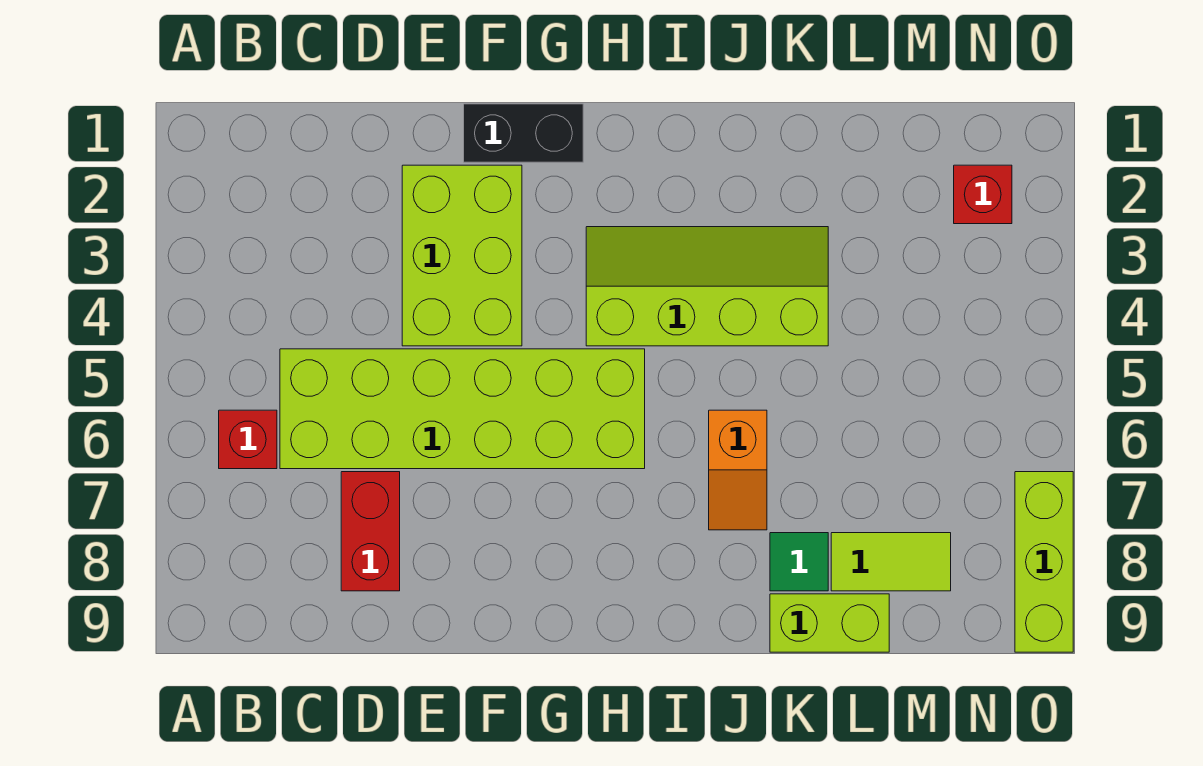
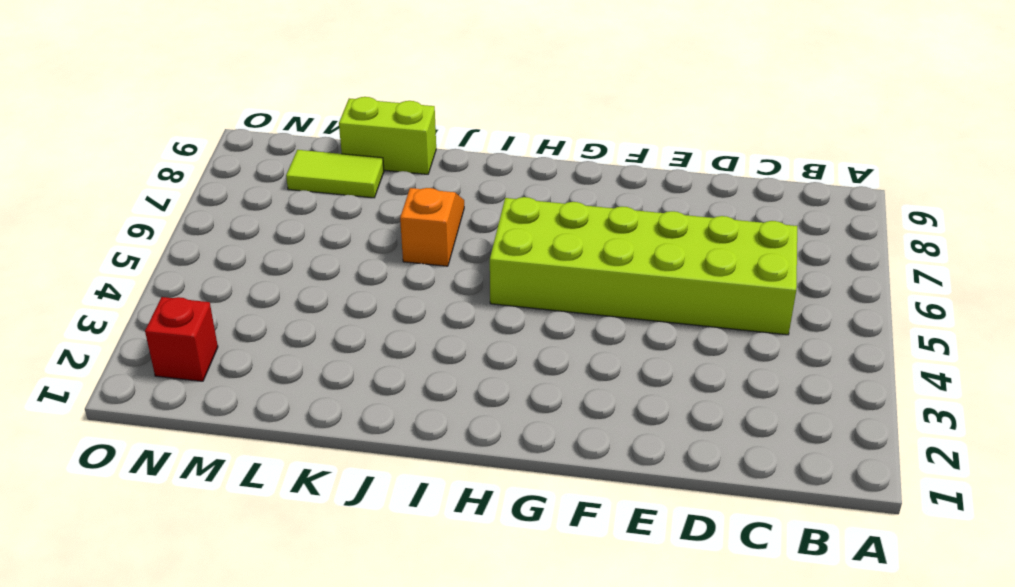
none -> red 1x1 brick [219,410,277,469]
none -> red 1x2 brick [341,472,400,591]
none -> lime 2x3 brick [402,165,522,346]

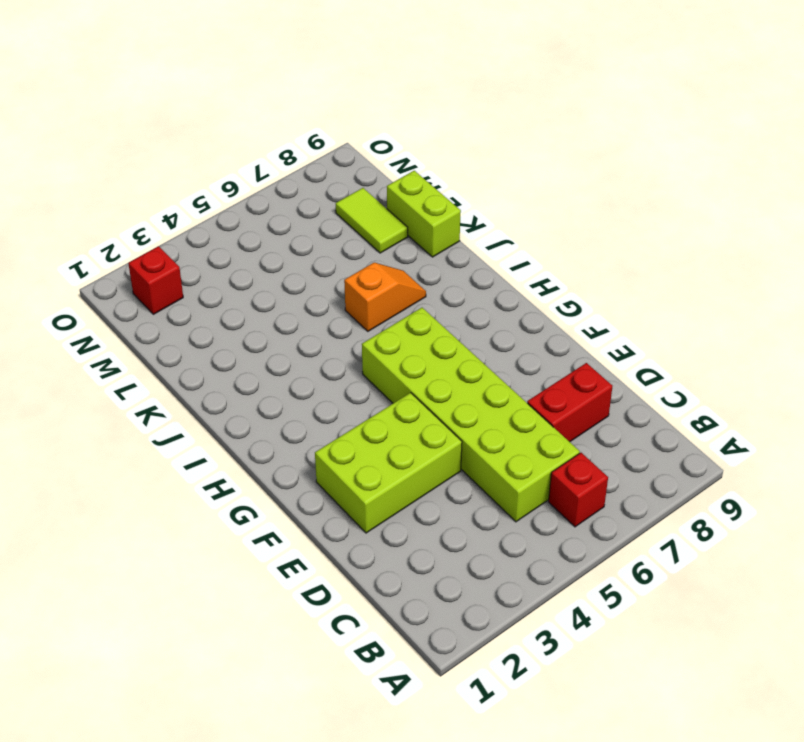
none -> black 1x2 brick [464,104,583,162]
none -> lime 2x4 slope [586,227,828,346]
none -> green 1x1 tile [770,533,828,591]

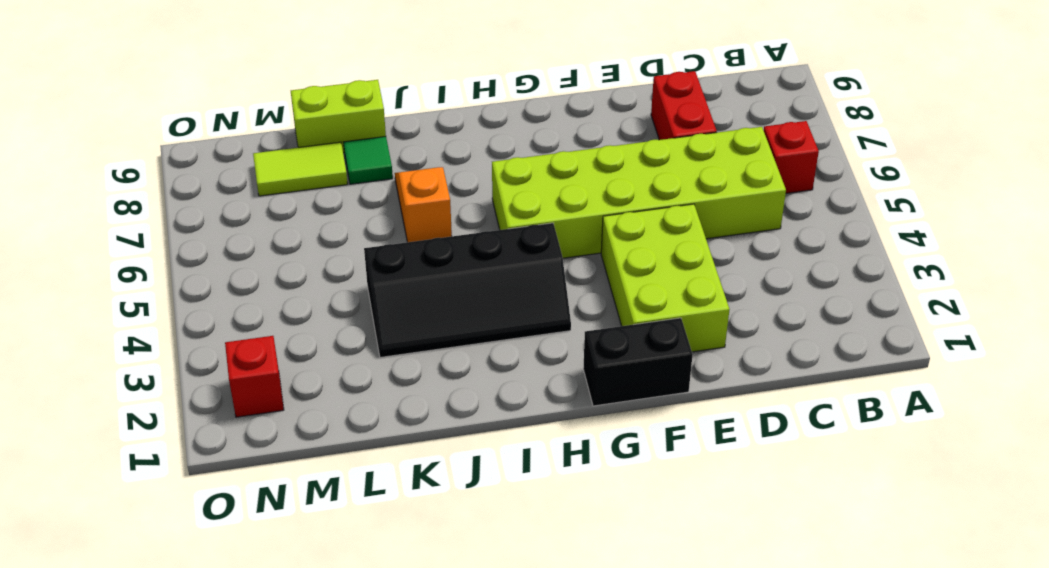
black 2x4 slope [364,223,571,357] -> lime 2x4 slope [586,227,828,346]
none -> lime 1x3 brick [1015,472,1073,652]

